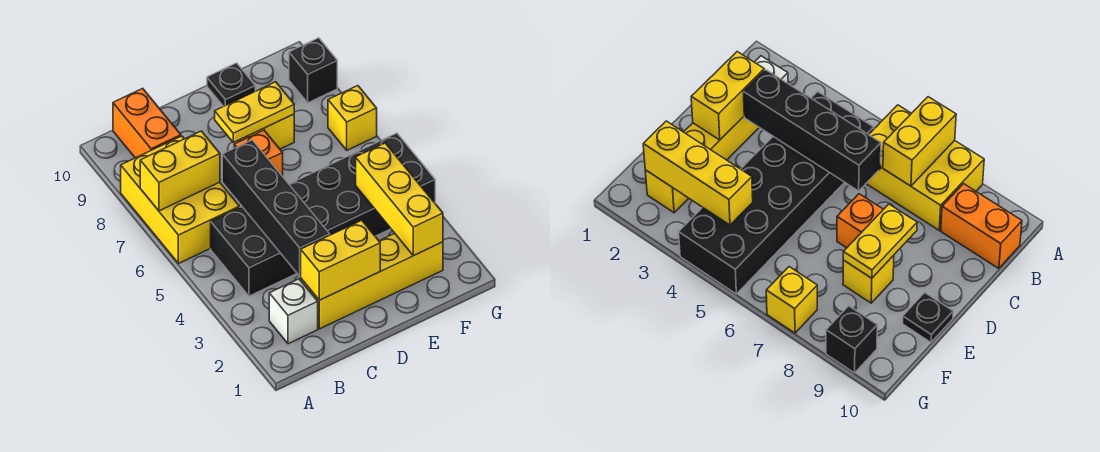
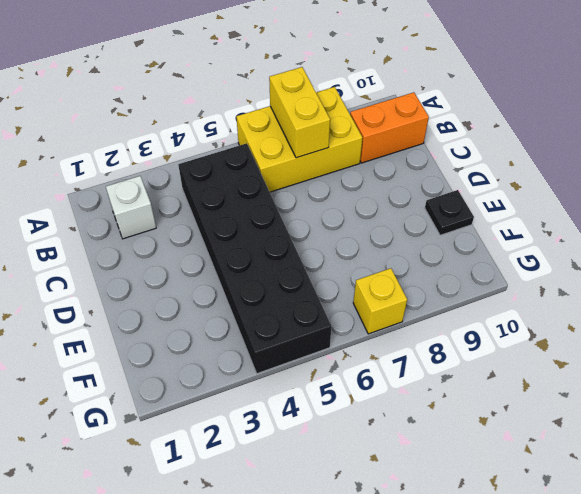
none -> yellow 1x4 brick [301,233,443,329]
none -> orange 1x1 brick [234,130,283,177]
none -> yellow 1x1 brick [248,114,294,149]

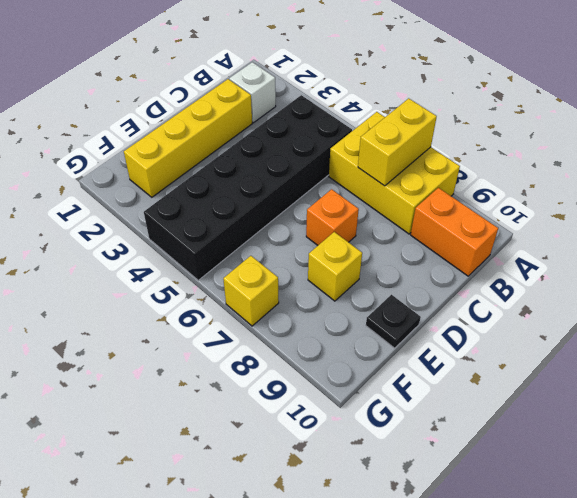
none -> black 1x1 brick [289,38,337,103]
none -> yellow 1x2 brick [301,220,380,300]
none -> black 1x4 brick [222,140,330,276]

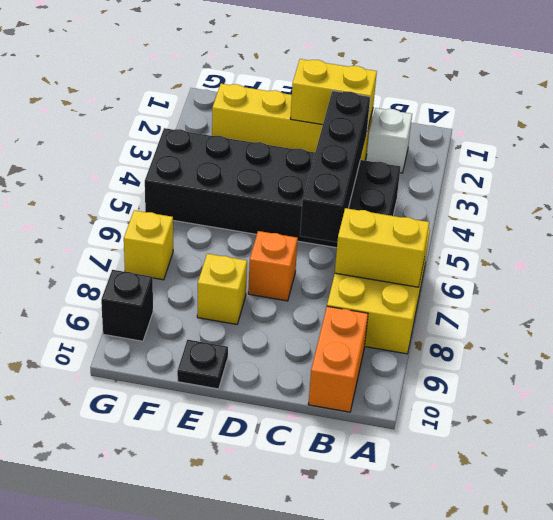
none -> yellow 1x2 plate [215,82,294,142]
none -> yellow 1x3 brick [356,143,443,256]

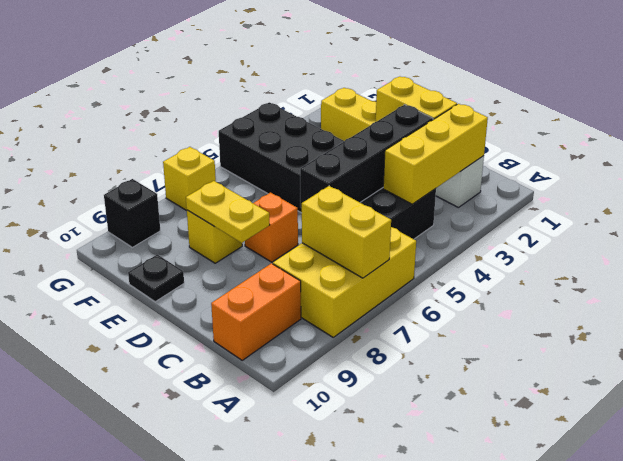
yellow 1x3 brick [383,104,488,204] -> yellow 1x3 brick moved to [356,143,443,256]

